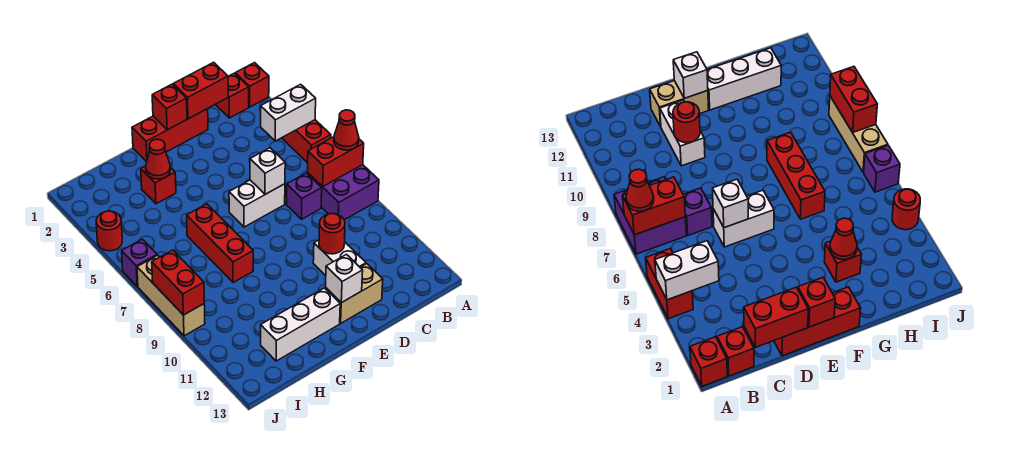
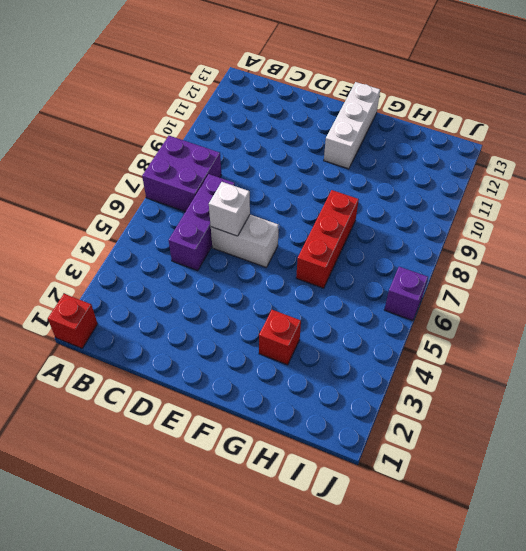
purple 1x3 brick [169,174,235,271] -> purple 1x1 brick [286,173,322,219]
white 1x3 brick [324,82,380,169] -> white 1x3 brick turned to [261,288,340,361]
none -> red 1x2 brick [282,120,331,163]
none -> red 1x1 brick [215,73,249,118]
none -> red 1x3 brick [132,109,208,162]

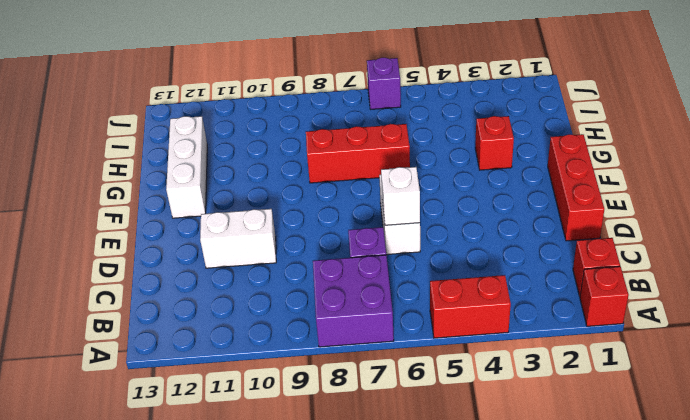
none -> tan 1x2 brick [325,264,383,323]
none -> red 1x1 round brick [96,211,122,251]
none -> tan 1x3 brick [137,255,205,336]

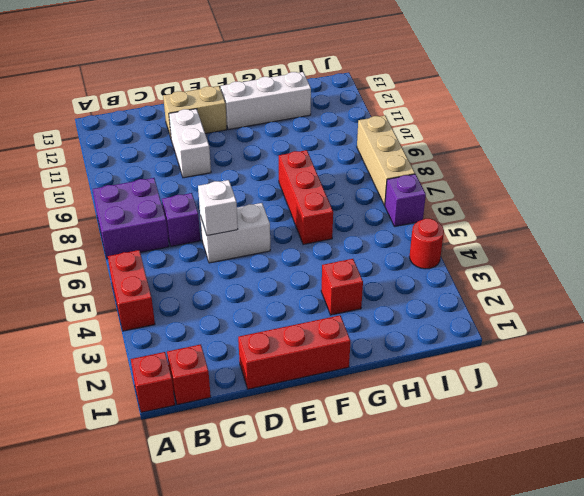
none -> white 1x2 brick [261,84,316,141]
none -> red 1x2 brick [308,137,364,187]
none -> red 1x2 brick [173,62,228,119]

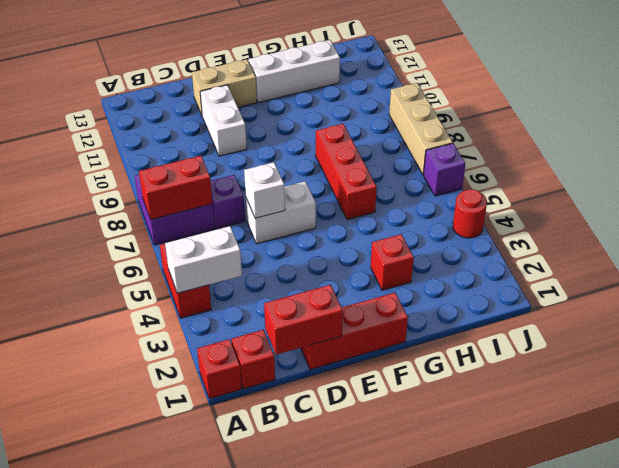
none -> red 1x1 round brick [319,214,345,254]
none -> red 1x1 brick [152,84,187,130]
none -> white 1x1 brick [326,255,363,303]

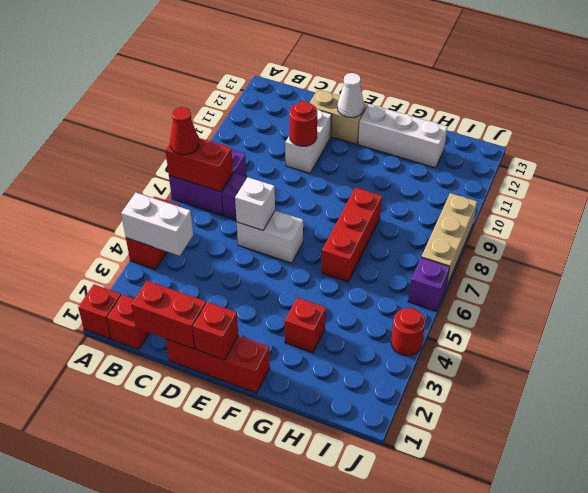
white 1x1 cone [337,73,364,117] -> white 1x1 brick [326,255,363,303]
none -> red 1x1 cone [146,139,170,179]
none -> red 1x2 brick [152,250,204,315]

